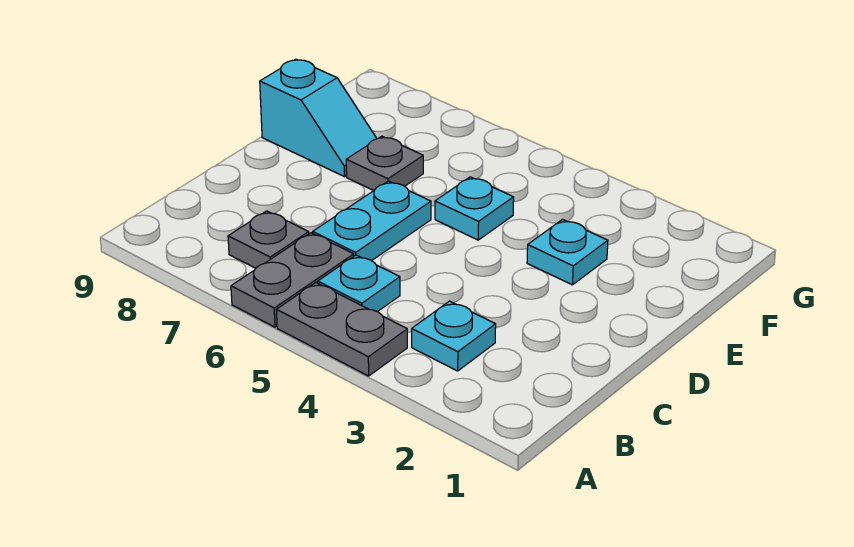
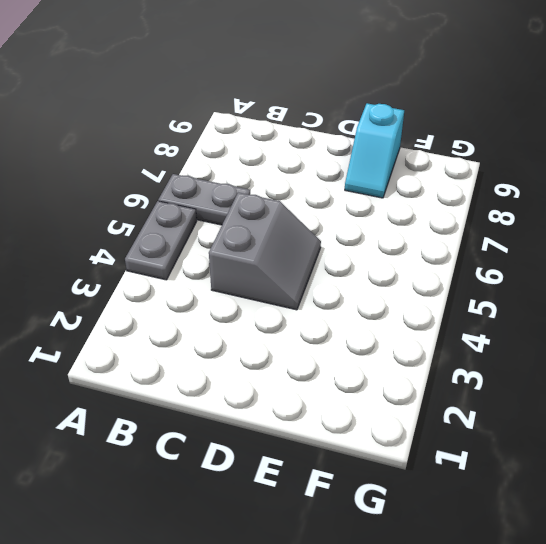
grey 2x2 slope [209,193,321,310] -> none
none -> cyan 1x1 plate [412,301,496,371]
none -> cyan 1x1 plate [318,255,400,312]

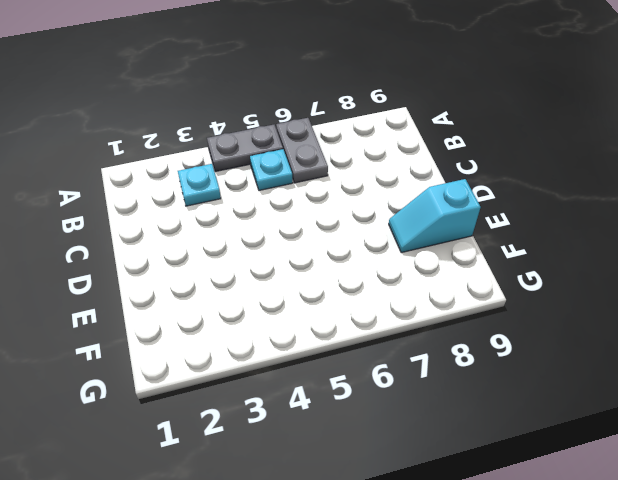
none -> grey 1x1 plate [228,211,309,268]
none -> cyan 1x2 plate [313,181,431,261]

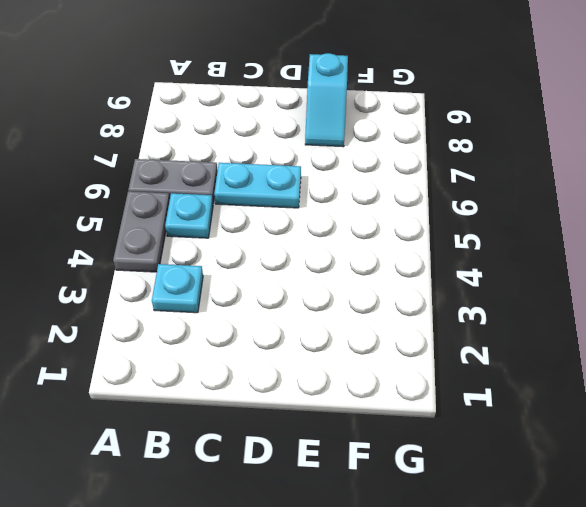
none -> grey 1x1 plate [228,211,309,268]
none -> cyan 1x1 plate [527,219,608,285]

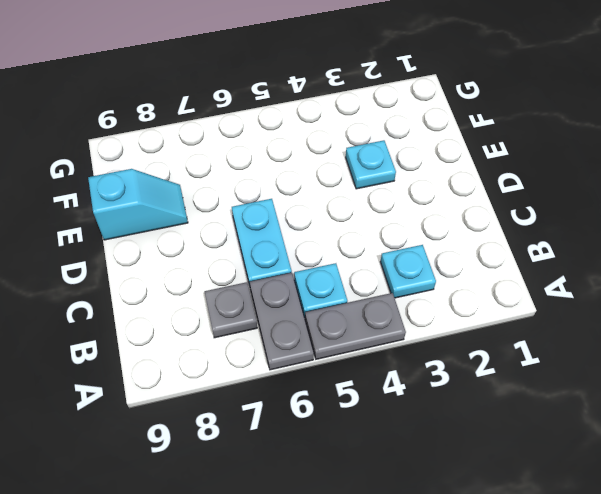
none -> cyan 1x1 plate [435,177,514,240]
none -> grey 1x1 plate [346,136,423,191]

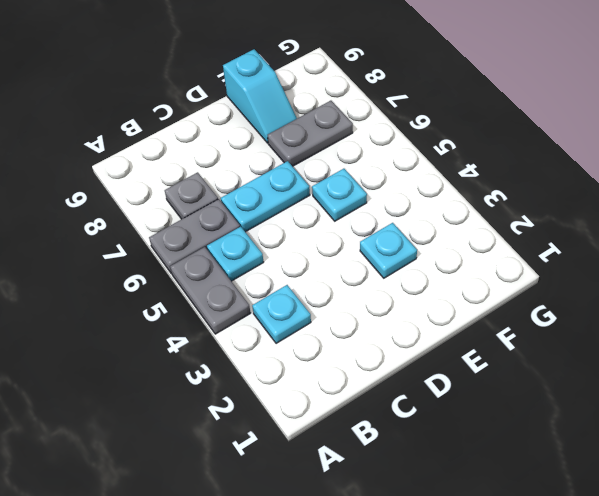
grey 1x2 plate [268,101,353,166] -> grey 1x1 plate [346,136,423,191]

